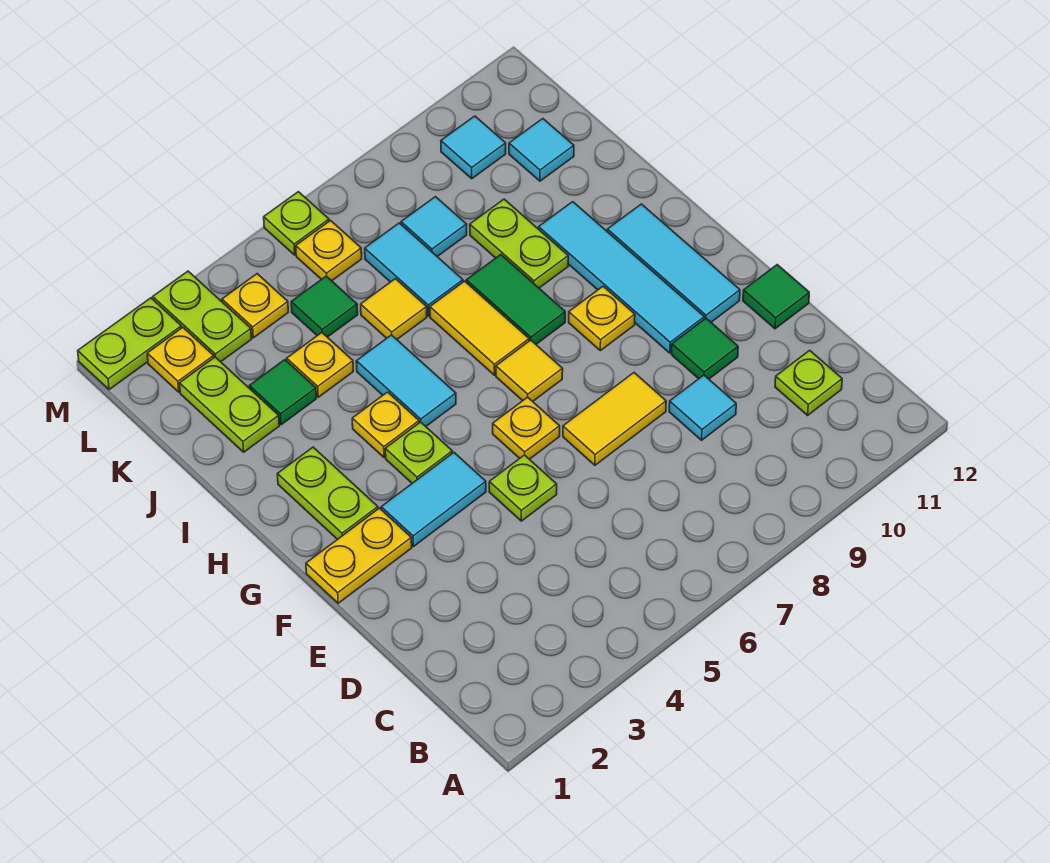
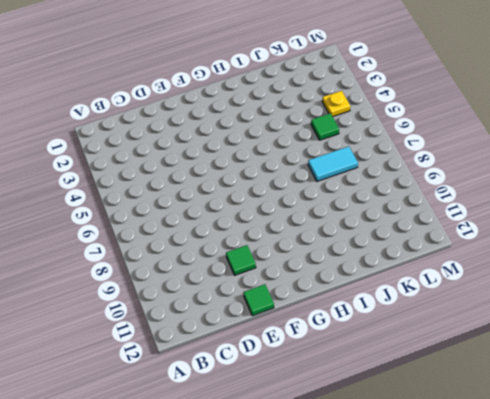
none -> lime 1x1 plate [775,350,842,415]
none -> cyan 1x1 tile [669,375,736,440]
none -> lime 1x1 plate [489,455,557,521]
none -> yellow 1x2 tile [563,373,666,465]

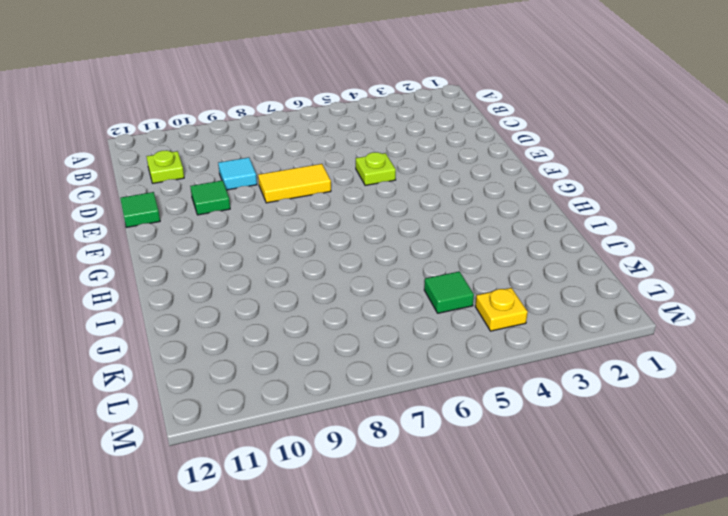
none -> yellow 1x2 plate [306,508,412,603]
none -> cyan 1x2 tile [381,453,486,547]
none -> yellow 1x1 plate [493,397,560,459]
none -> cyan 1x4 tile [539,202,704,353]

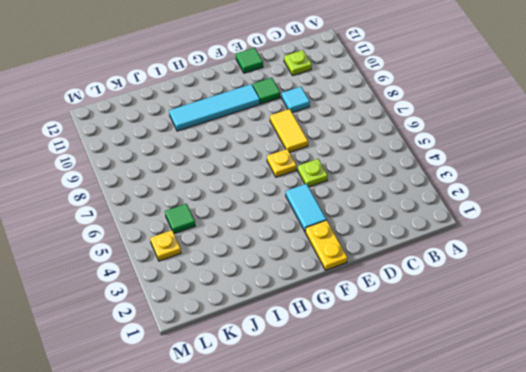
none -> cyan 1x3 tile [607,204,740,322]
none -> lime 1x2 plate [277,447,378,540]
none -> lime 1x1 plate [385,422,452,483]
none -> yellow 1x1 tile [496,340,563,401]

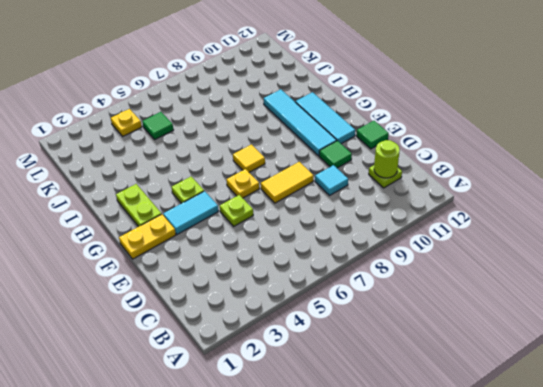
lime 1x1 round brick [374,140,400,178] -> none
none -> yellow 1x1 plate [569,286,635,351]
none -> yellow 1x1 plate [352,392,419,457]
none -> cyan 1x2 tile [356,335,456,426]
none -> yellow 1x2 tile [430,281,529,375]

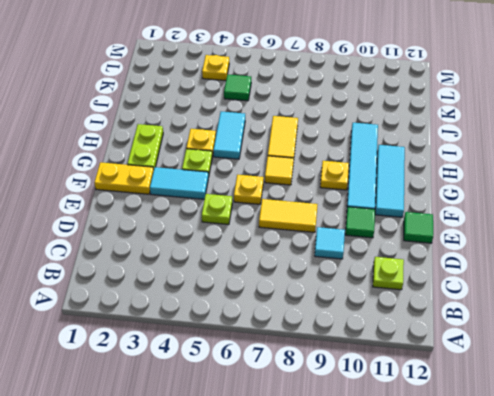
none -> green 1x2 tile [466,255,565,344]
none -> lime 1x2 plate [470,199,568,288]
none -> lime 1x2 plate [180,357,279,452]
none -> green 1x1 tile [249,360,316,425]

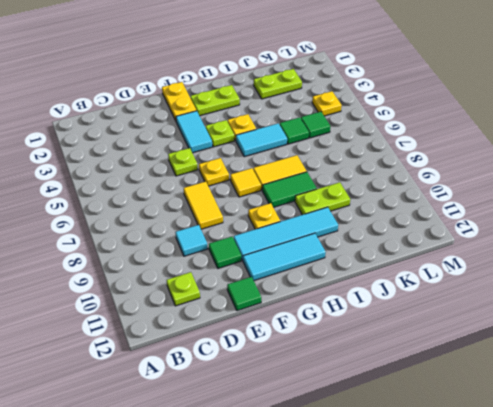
green 1x1 tile [280,117,309,144] -> green 1x1 tile moved to [249,360,316,425]
none -> yellow 1x1 plate [287,333,353,397]
none -> yellow 1x1 tile [361,279,427,339]
none -> cyan 1x2 tile [365,223,463,316]
none -> cyan 1x1 tile [401,197,467,257]

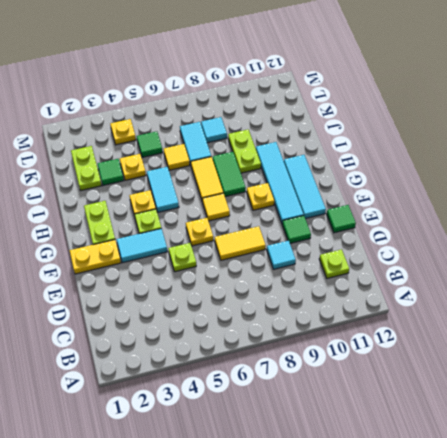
none -> cyan 1x1 tile [509,119,574,181]
none -> yellow 1x1 plate [147,328,214,392]
none -> lime 1x2 plate [153,271,251,362]
none -> yellow 1x1 plate [296,221,362,281]

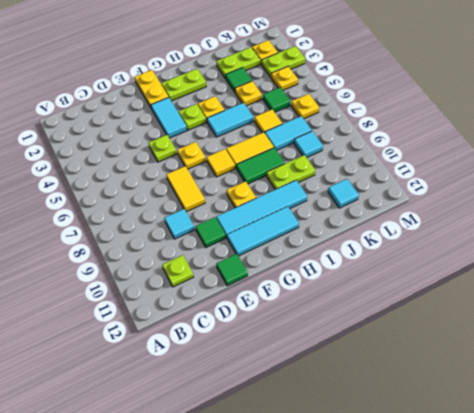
none -> cyan 1x1 tile [441,116,506,179]
none -> lime 1x2 plate [78,298,182,390]
none -> lime 1x1 plate [264,192,329,255]

